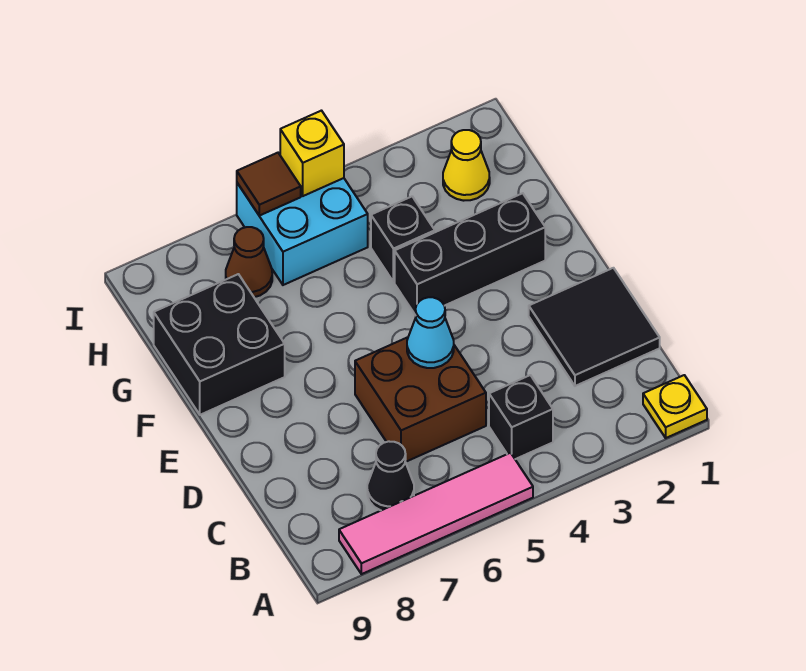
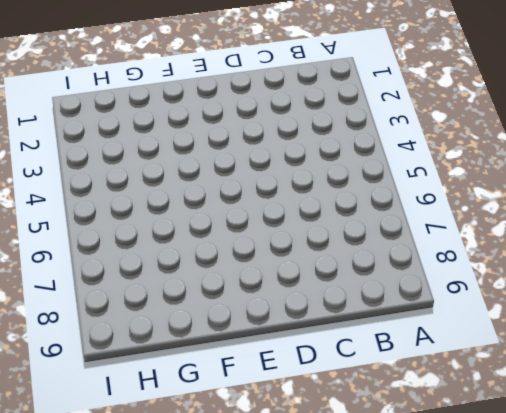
none -> yellow 1x1 plate [643,375,707,438]
none -> pink 1x4 tile [339,453,533,574]
none -> black 1x1 brick [489,375,553,459]

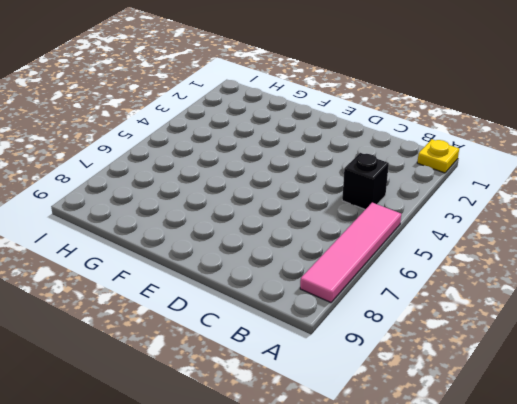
none -> black 1x1 cone [367,441,414,510]
none -> black 2x2 tile [529,268,660,386]
none -> brown 2x2 brick [355,337,486,462]

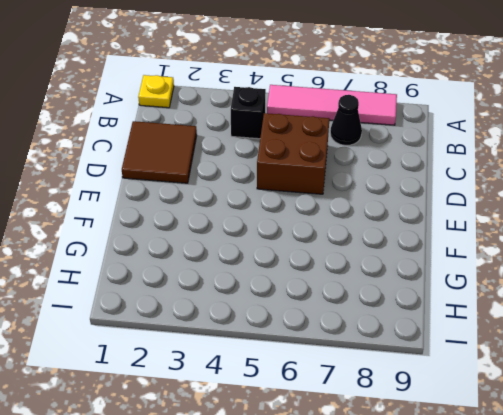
brown 2x2 tile [122,121,197,183] -> black 2x2 tile [529,268,660,386]
none -> black 1x3 brick [395,193,545,315]
none -> black 2x2 brick [154,274,285,415]
none -> black 1x1 brick [371,197,435,282]

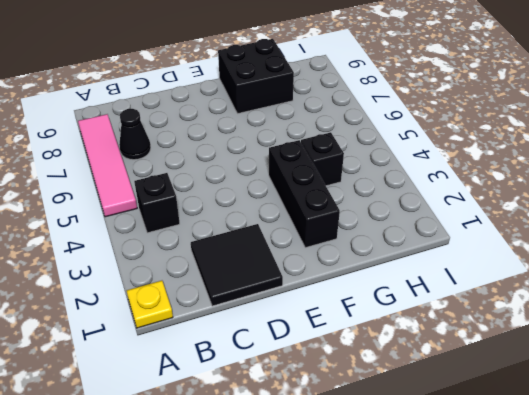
none -> brown 2x2 brick [355,337,486,462]
none -> yellow 1x1 cone [443,130,490,201]
none -> cyan 2x2 brick [237,178,368,285]

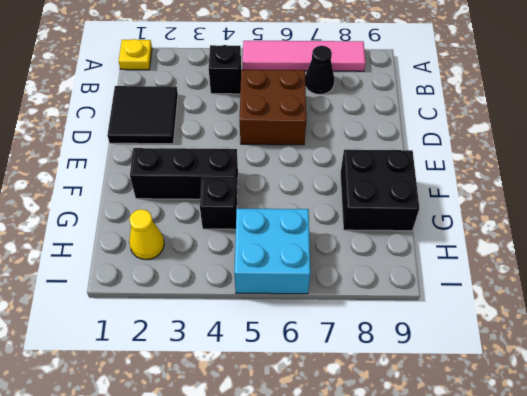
none -> brown 1x1 cone [226,227,272,297]
none -> cyan 1x1 cone [407,297,454,368]
none -> yellow 1x1 brick [280,111,344,196]

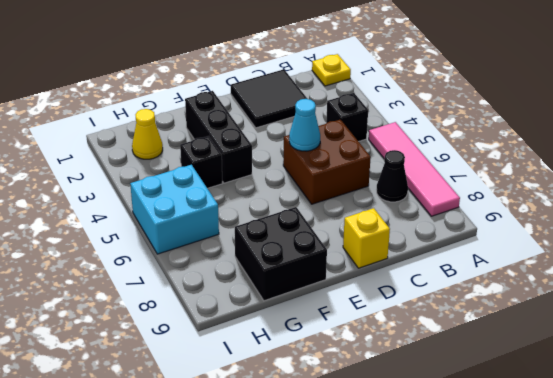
yellow 1x1 brick [343,208,390,268] -> yellow 1x1 brick moved to [280,111,344,196]
none -> brown 1x1 cone [226,227,272,297]
none -> brown 1x1 tile [237,153,301,216]

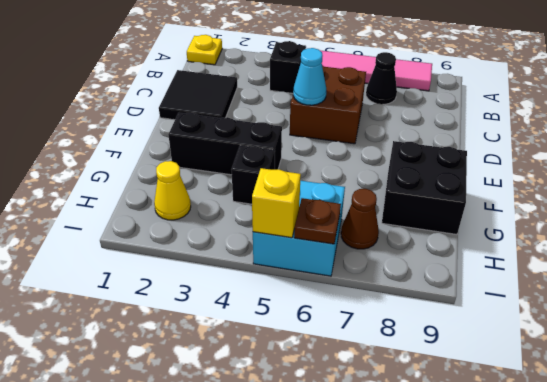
brown 1x1 plate [294,198,341,244] -> brown 1x1 tile [237,153,301,216]

